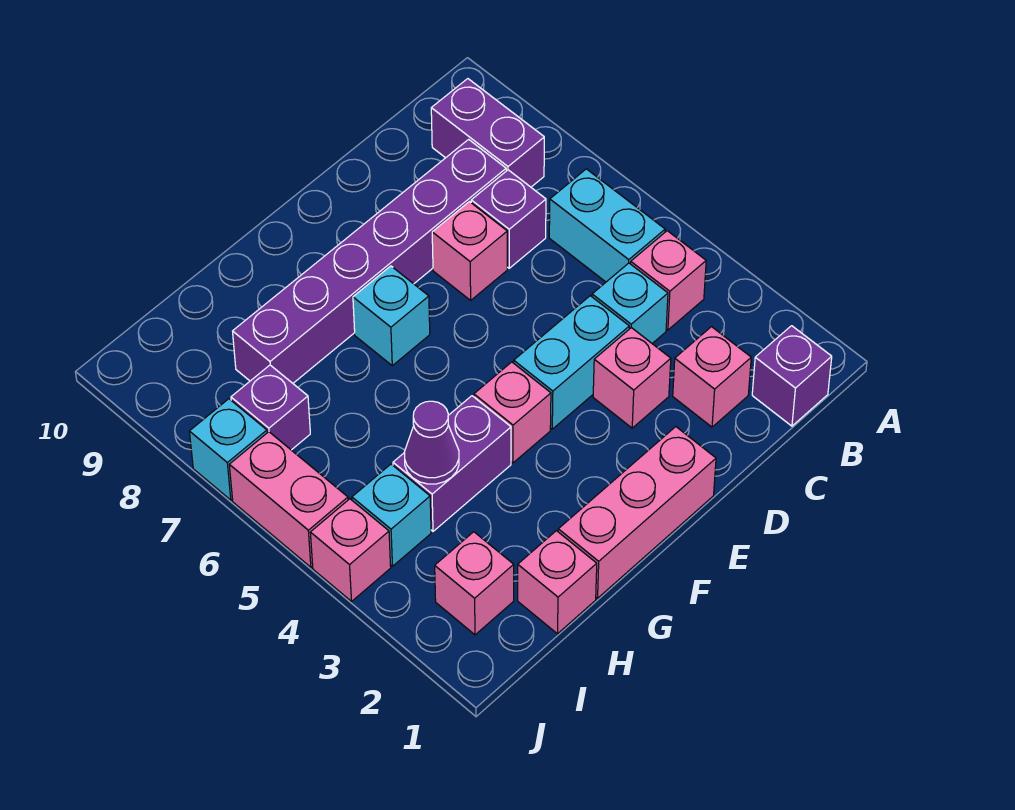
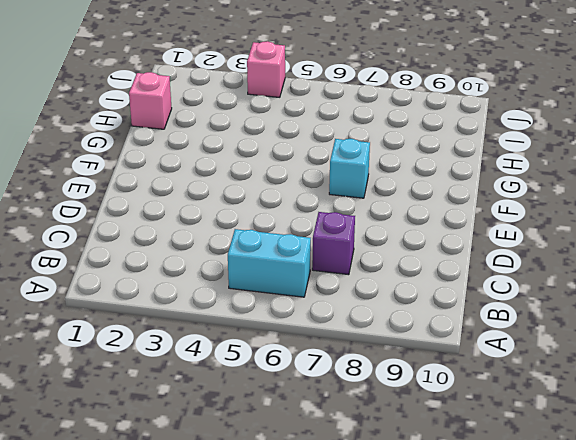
none -> purple 1x1 brick [752,326,832,426]
none -> pink 1x1 brick [631,231,706,330]
none -> purple 1x2 brick [431,79,544,187]

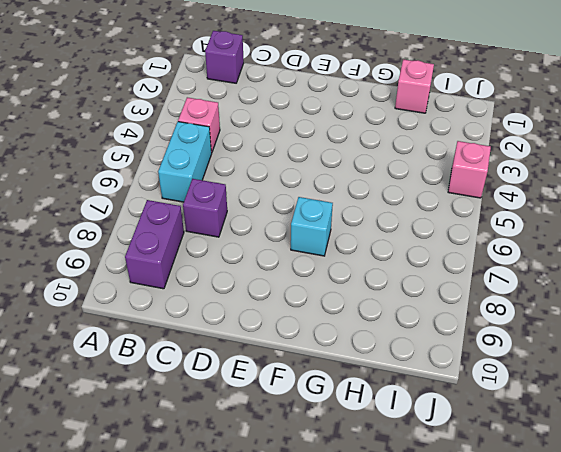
none -> pink 1x1 brick [673,327,751,427]
none -> cyan 1x1 brick [592,263,668,343]
none -> purple 1x6 brick [233,139,506,383]

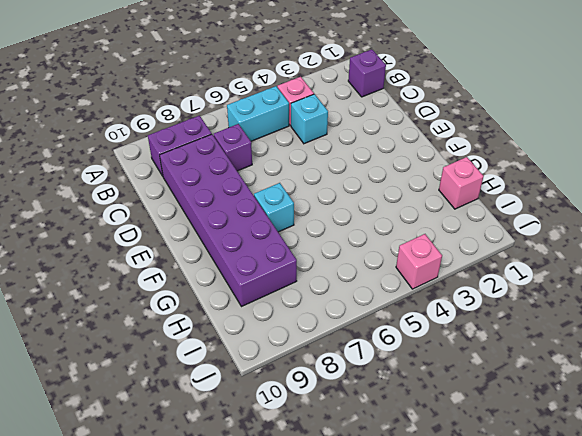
purple 2x6 brick [160,134,297,307] -> purple 1x6 brick [233,139,506,383]
none -> pink 1x1 brick [673,327,751,427]
none -> pink 1x1 brick [593,328,671,428]
none -> cyan 1x2 brick [514,296,629,429]

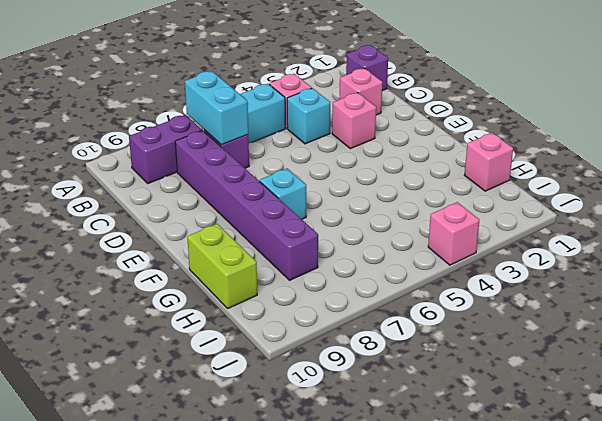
cyan 1x2 brick [185,71,248,145] -> cyan 1x2 brick moved to [514,296,629,429]
lime 1x2 brick [187,224,257,308] -> none
none -> pink 1x1 brick [432,202,507,300]
none -> pink 1x3 brick [558,427,716,598]
none -> pink 1x1 brick [474,362,551,463]

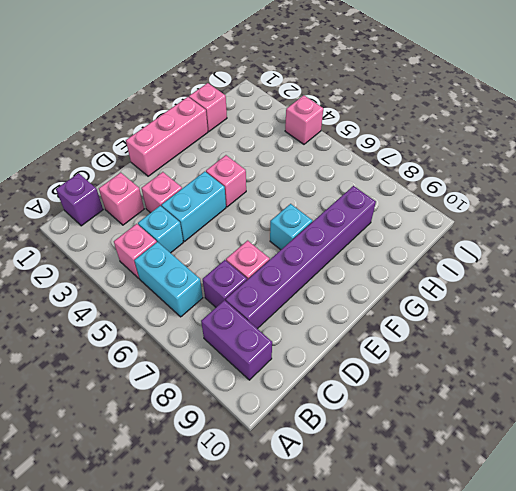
none -> purple 1x2 brick [393,396,511,531]
none -> pink 1x1 brick [435,532,514,635]
none -> cyan 1x1 brick [352,464,431,566]

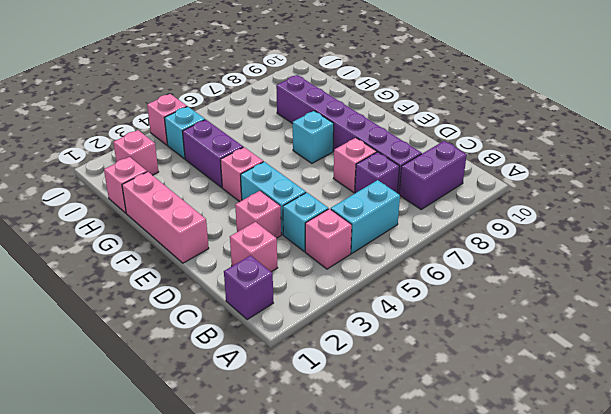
none -> purple 1x1 brick [231,365,310,450]
none -> pink 1x2 brick [229,432,348,567]
none -> cyan 1x1 brick [189,399,267,500]

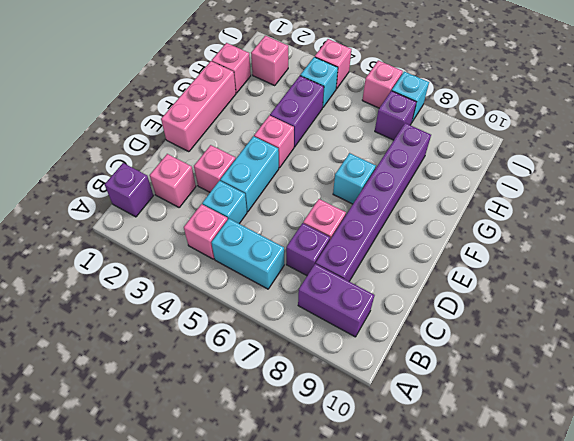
pink 1x1 brick [362,60,403,108] -> pink 1x2 brick [229,432,348,567]
none -> purple 1x1 cone [404,401,459,484]

